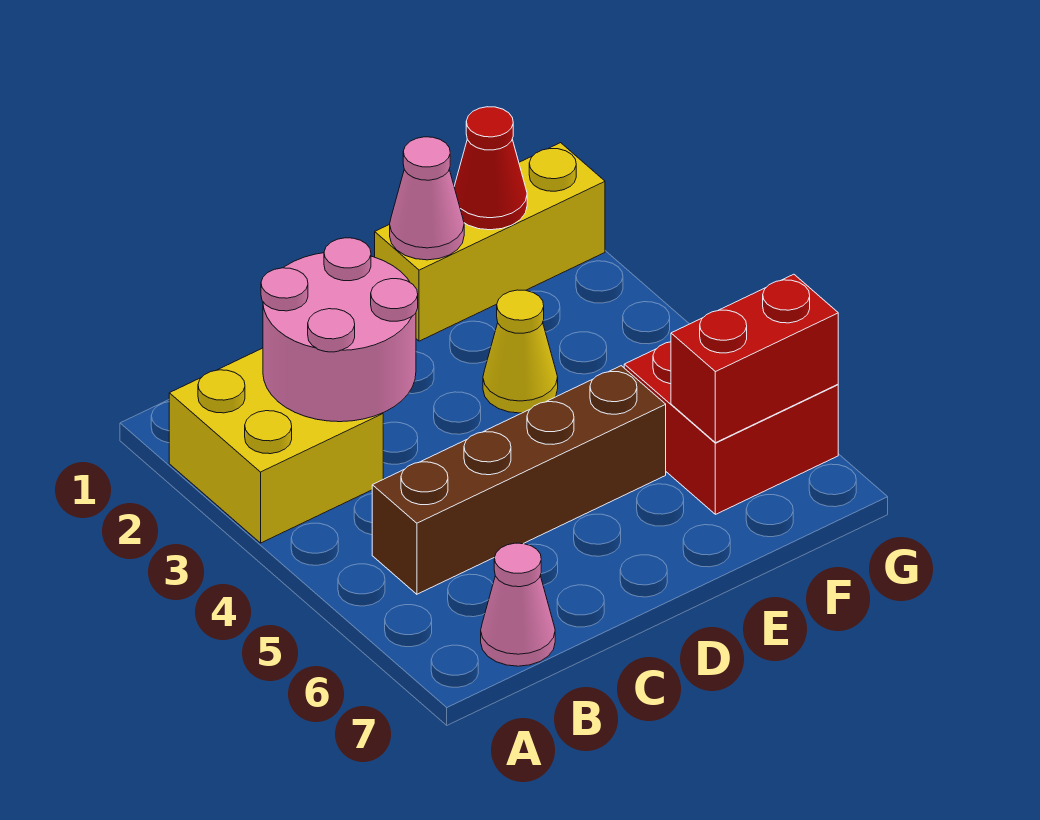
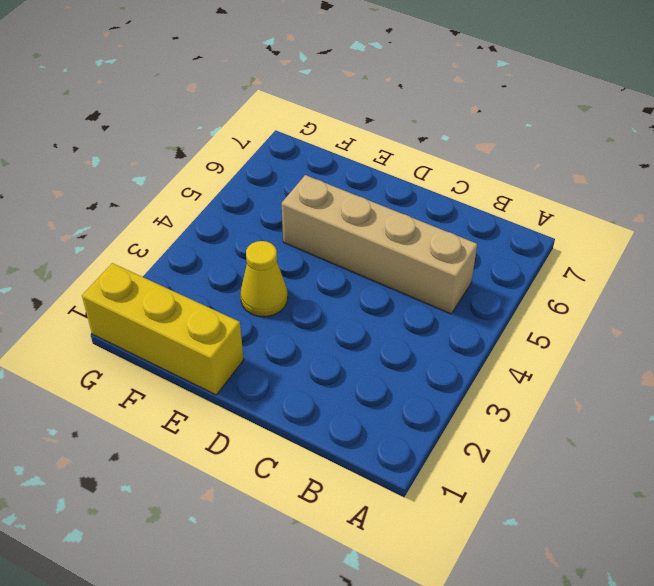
tan 1x4 brick [282,175,477,314] -> brown 1x4 brick [372,366,666,594]
none -> yellow 2x2 brick [169,348,383,543]
none -> pink 1x1 cone [481,543,555,666]

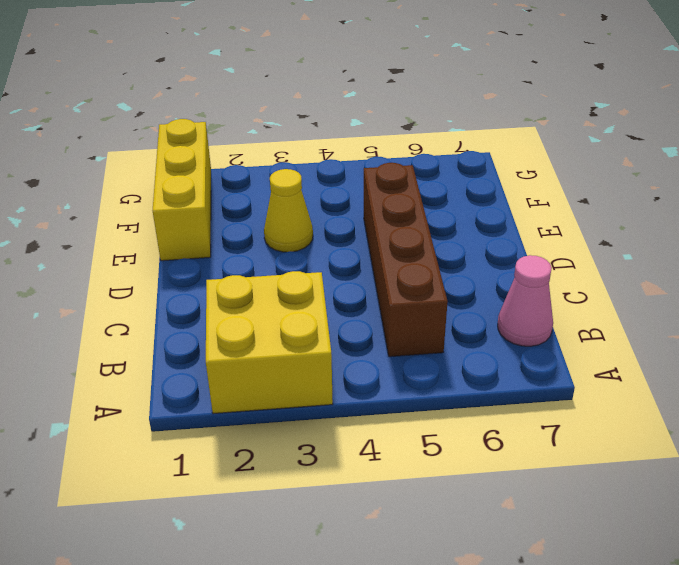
none -> red 2x2 brick [624,342,838,514]
none -> pink 2x2 round brick [261,238,418,422]

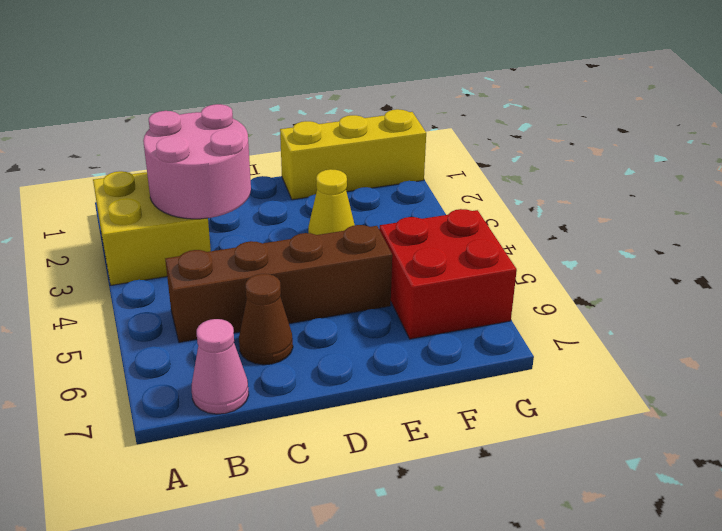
brown 1x1 cone [239,274,293,365] -> none
none -> pink 1x1 cone [390,137,464,260]
none -> red 1x1 cone [454,107,527,230]

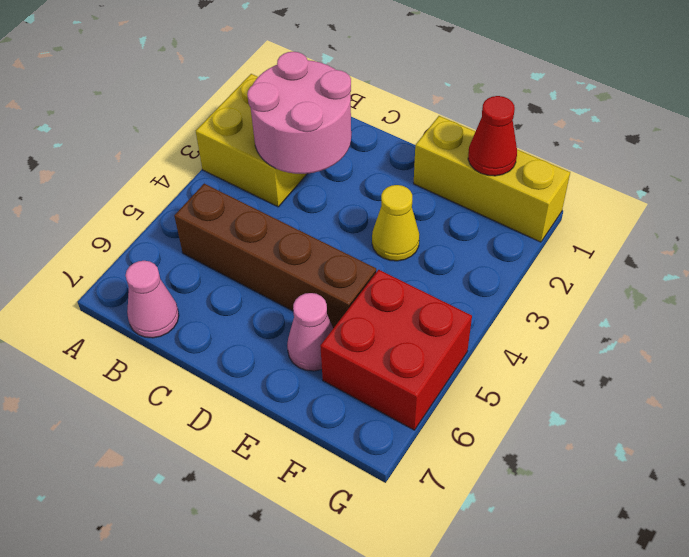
pink 1x1 cone [287,293,333,371] -> pink 1x1 cone moved to [390,137,464,260]
none -> red 1x2 brick [671,274,838,443]

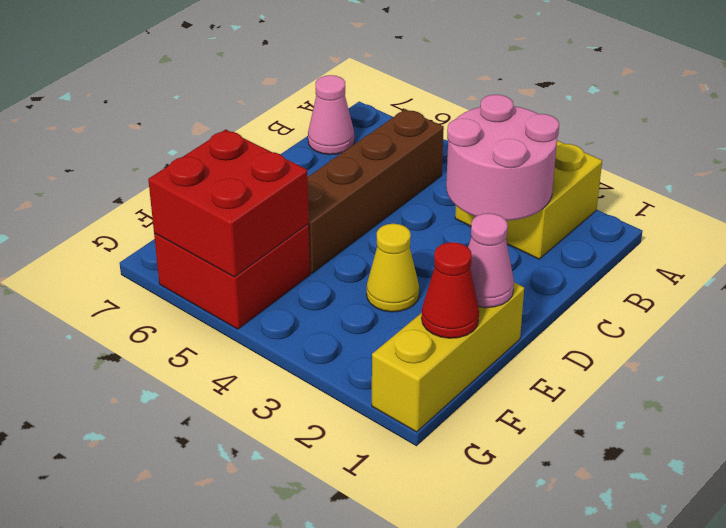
red 2x2 brick [148,129,309,277] -> red 1x2 brick [671,274,838,443]

